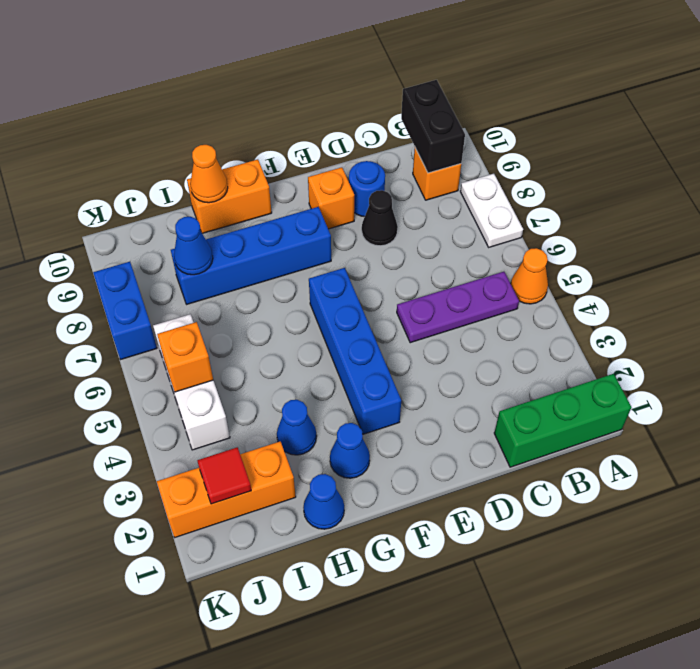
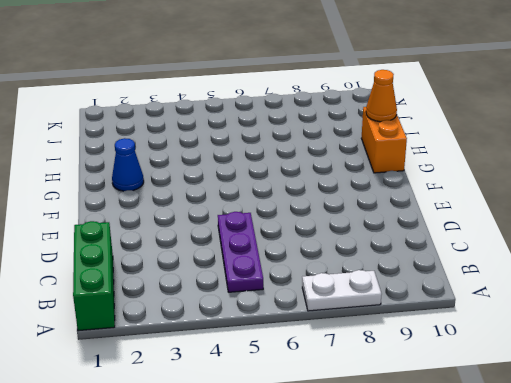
none -> orange 1x1 cone [511,248,548,304]
none -> orange 1x1 brick [413,148,461,200]
none -> black 1x1 cone [362,190,398,246]

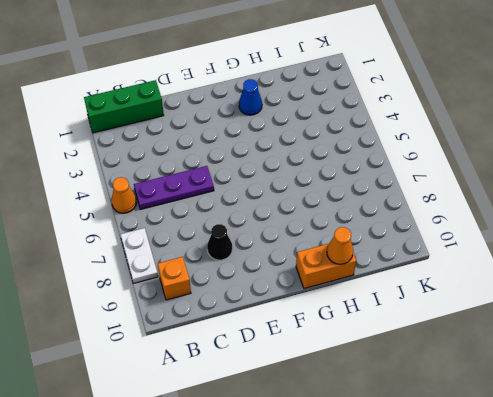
none -> blue 1x1 round brick [349,161,385,217]
none -> orange 1x1 brick [308,167,354,229]
none -> blue 1x4 brick [309,268,401,434]

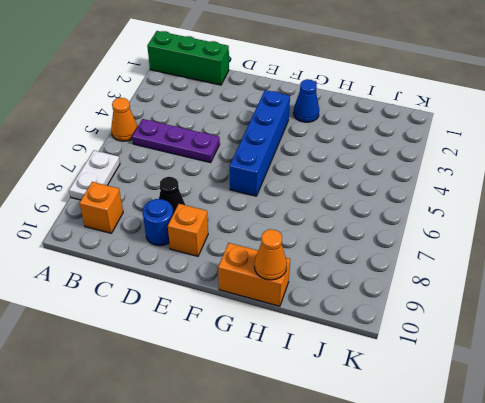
none -> blue 1x4 brick [171,207,331,304]
none -> blue 1x1 cone [303,474,344,529]
none -> blue 1x1 cone [277,399,317,455]

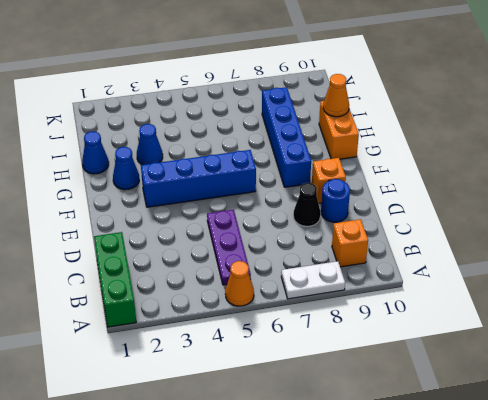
none -> orange 1x3 brick [157,442,296,537]
none -> white 1x3 brick [153,314,230,450]
none -> blue 1x2 brick [93,262,157,360]

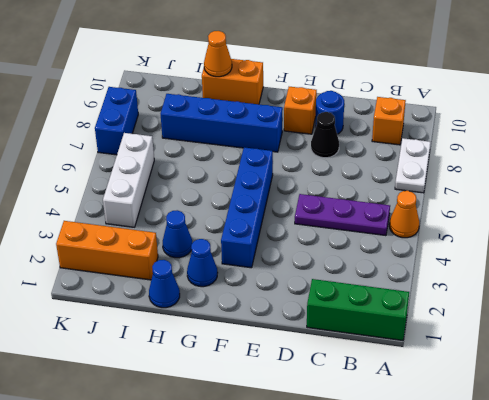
none -> black 1x2 brick [401,80,465,173]
none -> blue 1x1 cone [174,217,213,275]
none -> red 1x1 tile [197,447,251,504]

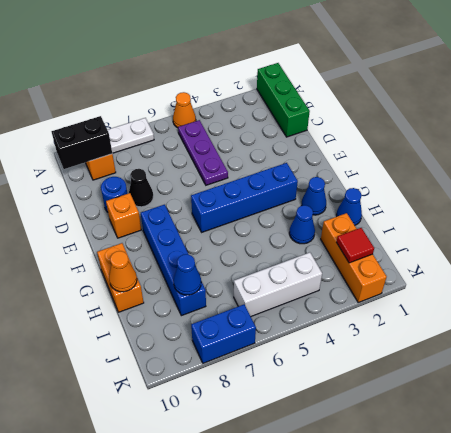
none -> orange 1x1 brick [157,322,213,392]

